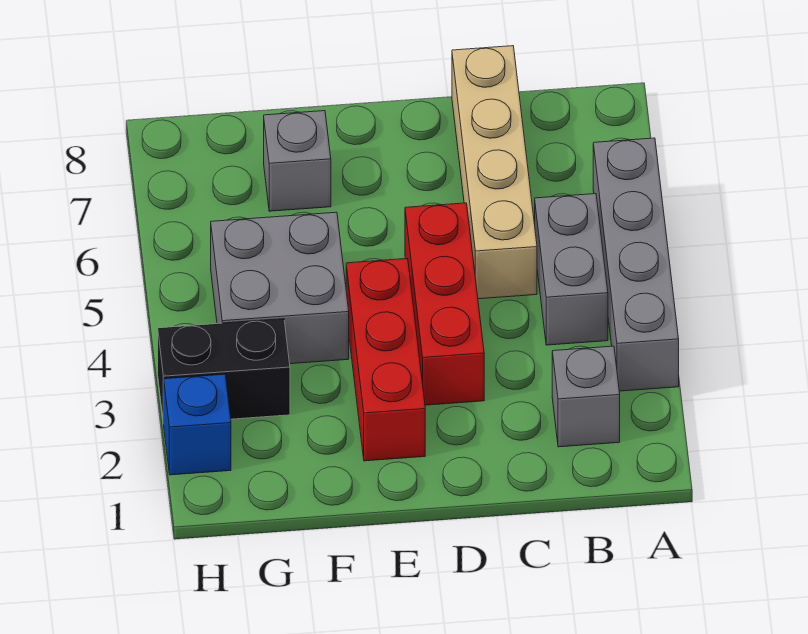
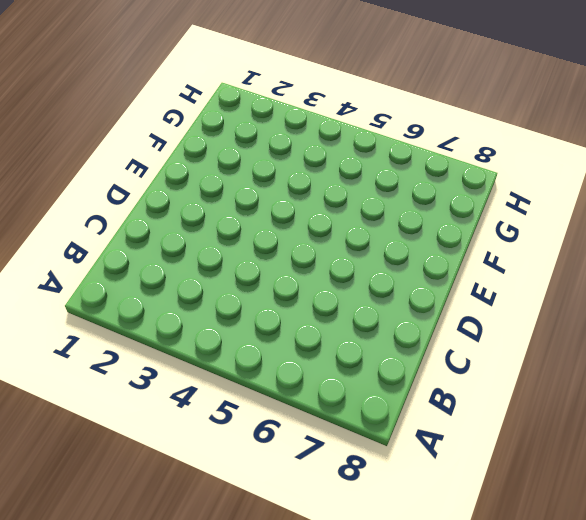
none -> grey 1x4 brick [593,138,679,391]
none -> grey 1x1 brick [552,346,620,447]

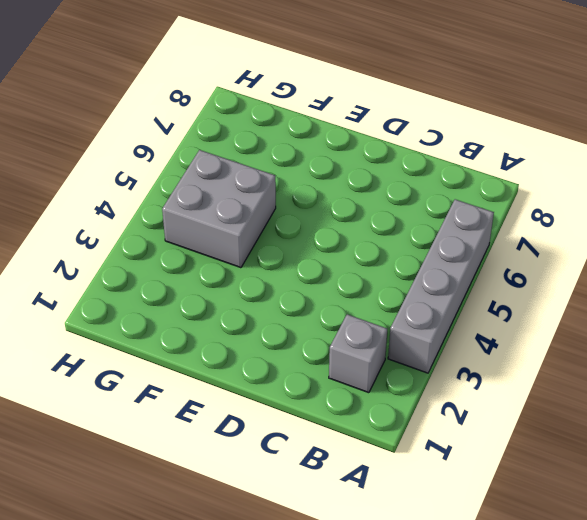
none -> grey 1x2 brick [535,194,608,345]
none -> tan 1x4 brick [452,46,537,299]

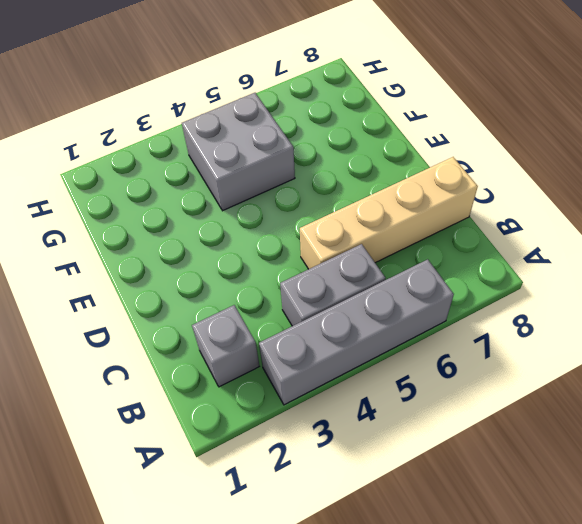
none -> red 1x3 brick [405,203,484,405]
none -> red 1x3 brick [346,259,425,461]

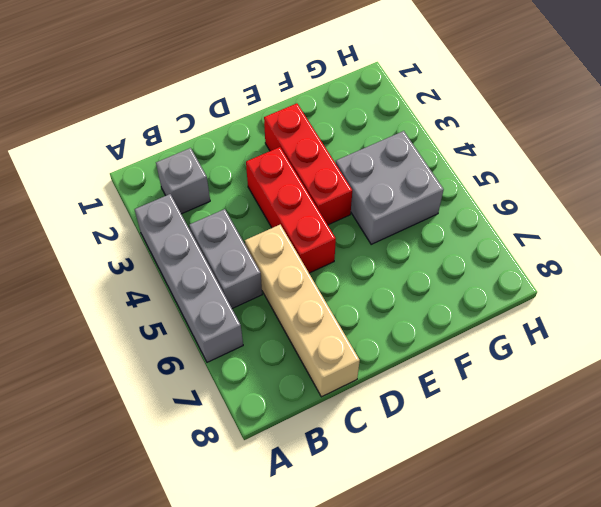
none -> grey 1x1 brick [264,111,331,211]
none -> black 1x2 brick [158,319,290,424]

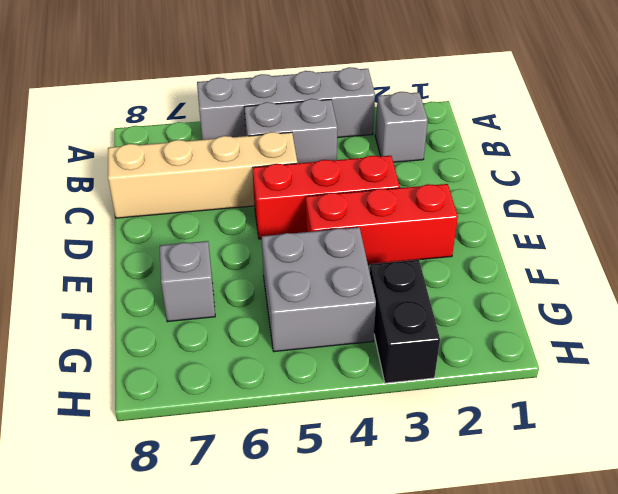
none -> blue 1x1 brick [164,374,231,475]

